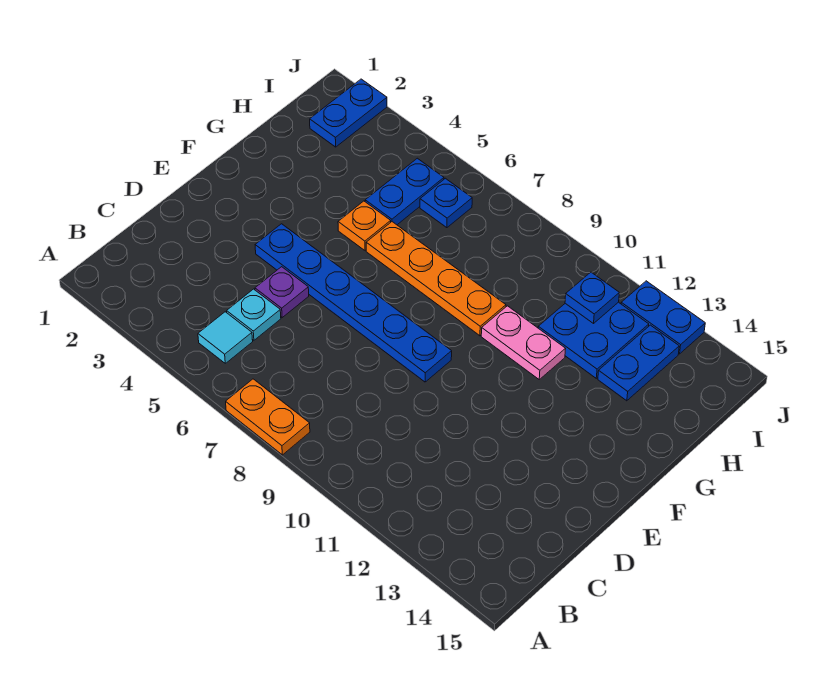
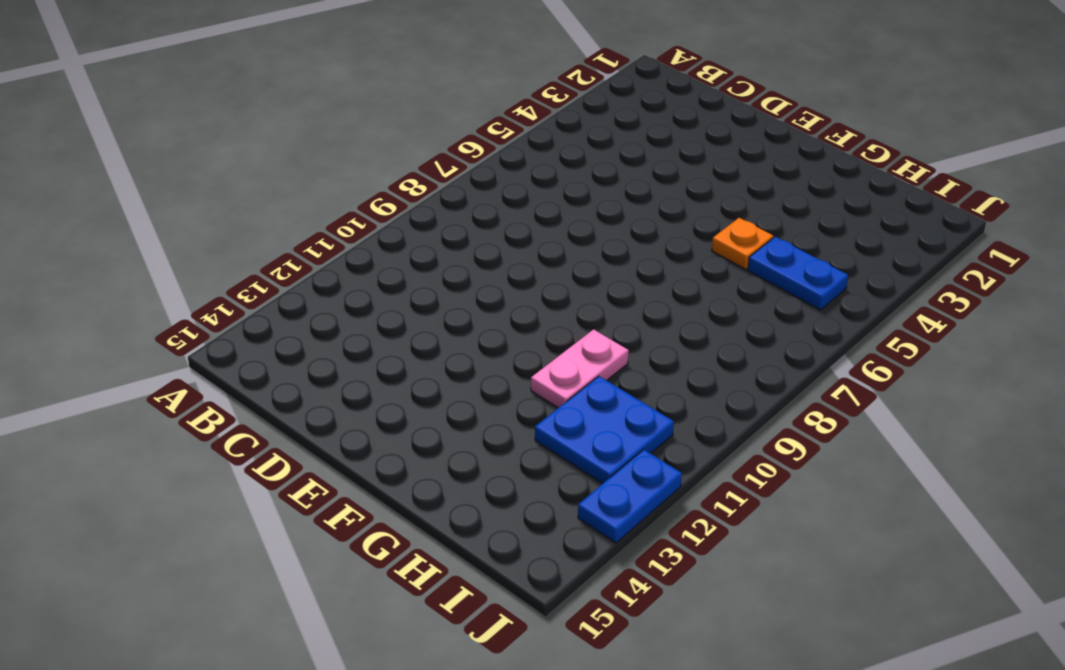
none -> orange 1x2 plate [226,379,310,455]
none -> cyan 1x1 tile [198,312,253,363]
none -> cyan 1x1 plate [227,289,281,340]

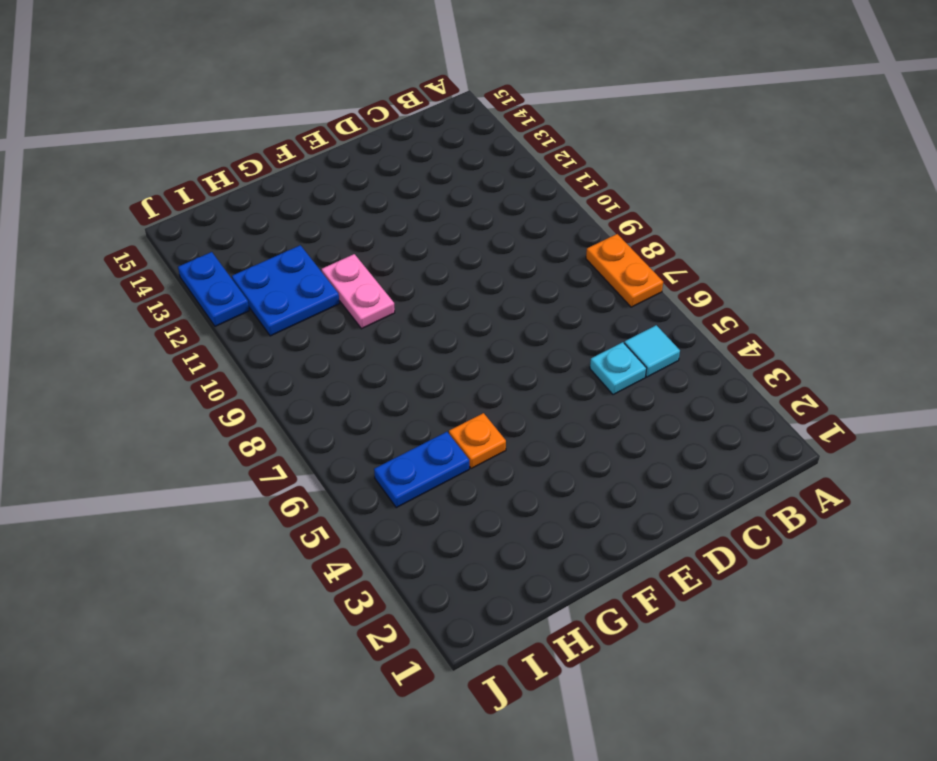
none -> purple 1x1 plate [255,267,309,317]
none -> blue 1x6 plate [255,224,452,382]
none -> orange 1x4 plate [366,222,506,336]

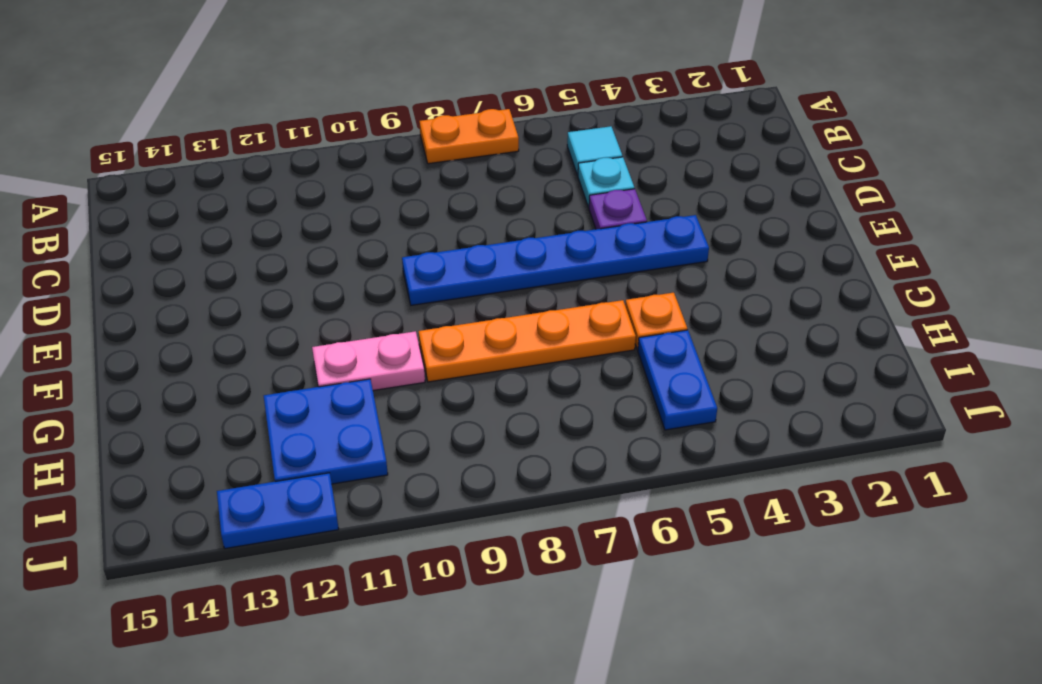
none -> blue 1x2 plate [598,325,679,401]
none -> blue 1x2 plate [310,79,387,147]
none -> blue 1x1 plate [420,178,472,228]

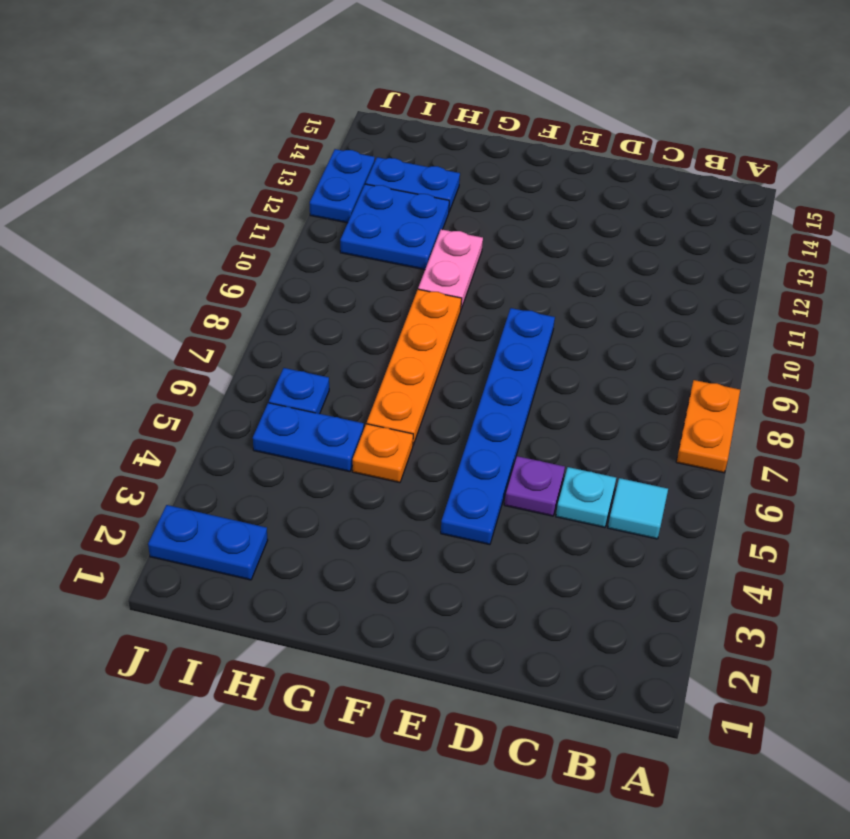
none -> blue 1x1 plate [565,272,619,323]

